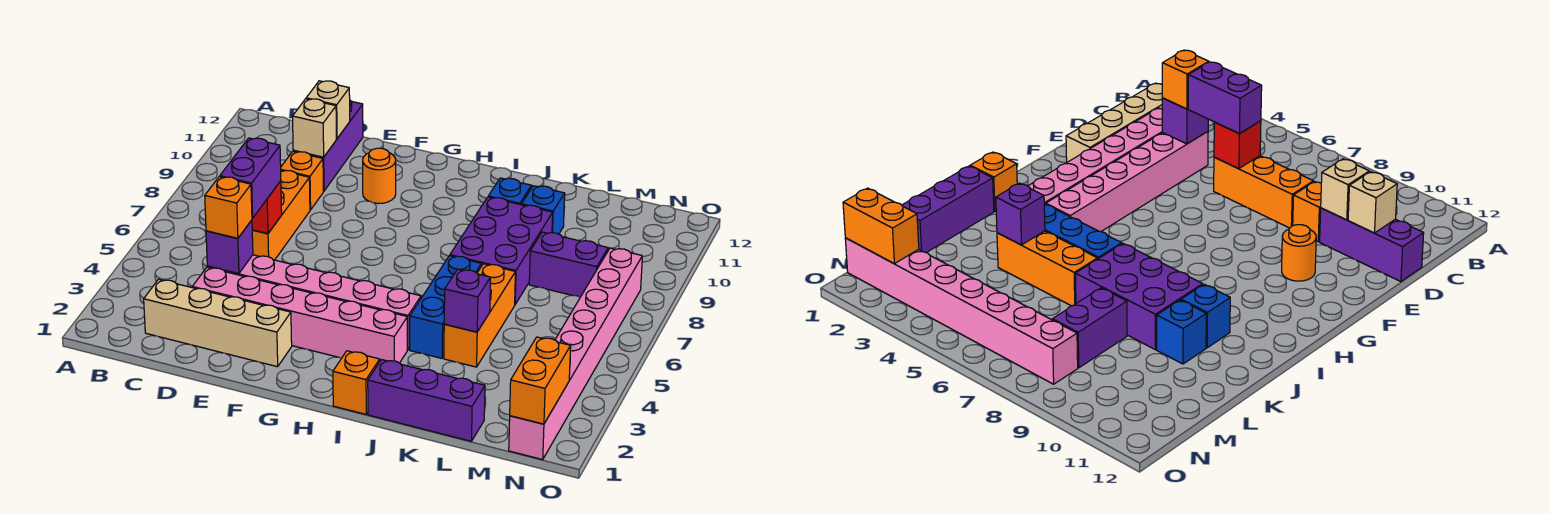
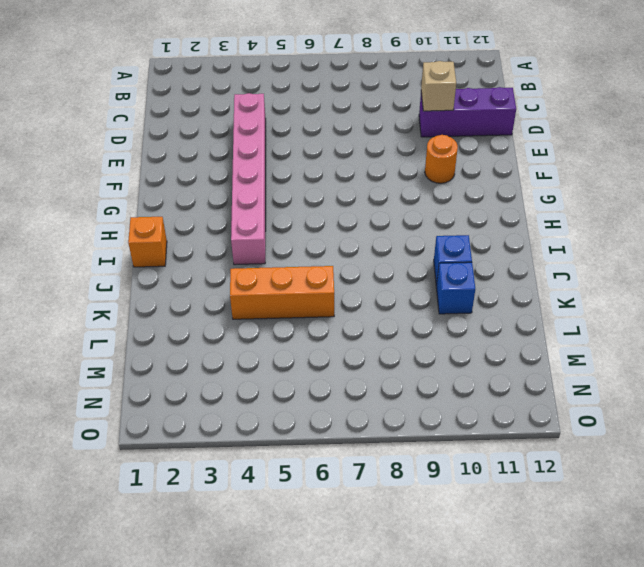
none -> tan 1x4 brick [144,279,292,367]
none -> pink 1x6 brick [192,267,407,363]
none -> orange 1x3 brick [252,170,310,260]

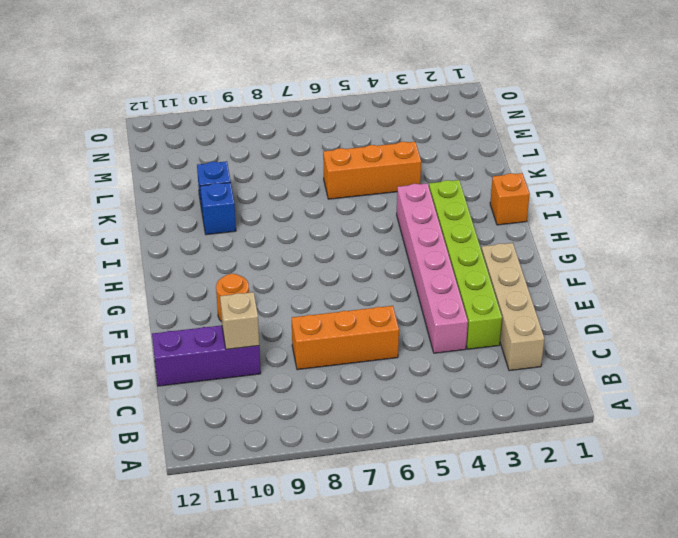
lime 1x6 brick [429,180,502,349] -> pink 1x6 brick [192,267,407,363]
none -> orange 1x1 brick [281,152,323,210]
none -> purple 1x3 brick [368,360,485,441]
none -> blue 1x3 brick [410,256,481,358]

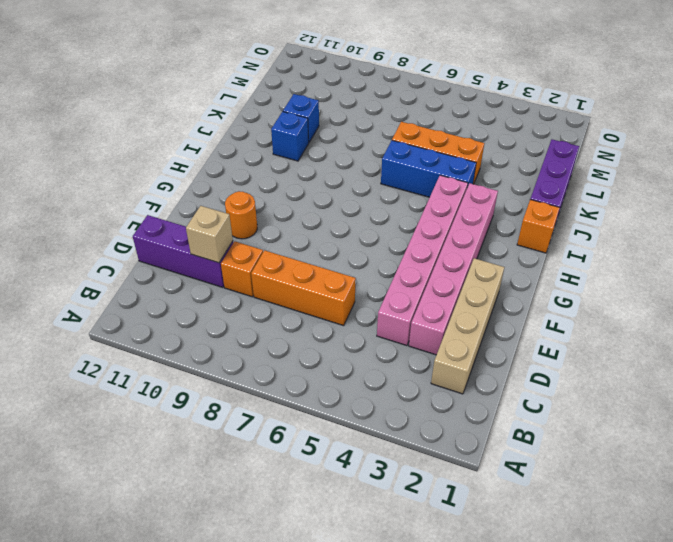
none -> purple 2x3 brick [450,197,553,304]
none -> purple 1x2 brick [529,232,608,297]
none -> pink 1x8 brick [509,248,642,460]

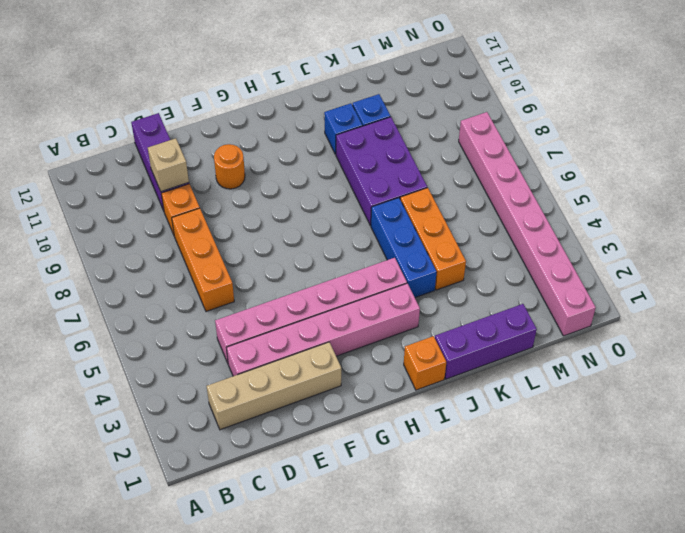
none -> purple 1x2 brick [529,232,608,297]
none -> purple 1x1 brick [206,220,253,274]
none -> red 1x1 brick [252,181,282,234]

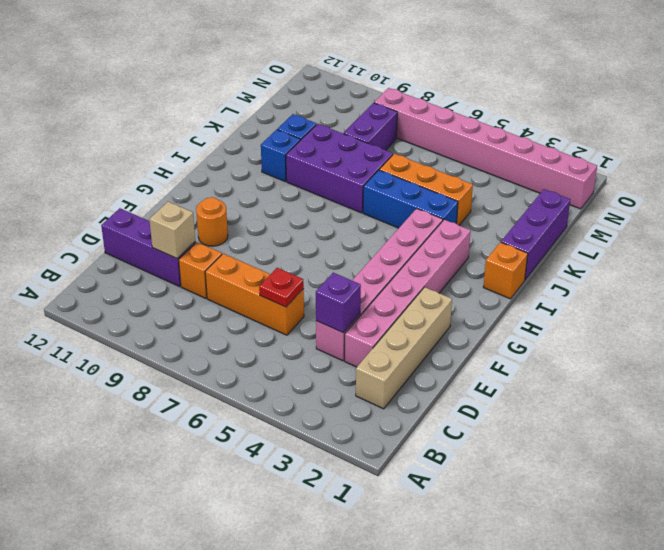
red 1x1 plate [259,268,304,307] -> red 1x1 brick [252,181,282,234]
none -> tan 1x1 brick [306,81,350,139]
none -> purple 1x1 brick [444,269,491,332]
none -> orange 1x2 brick [510,337,571,424]

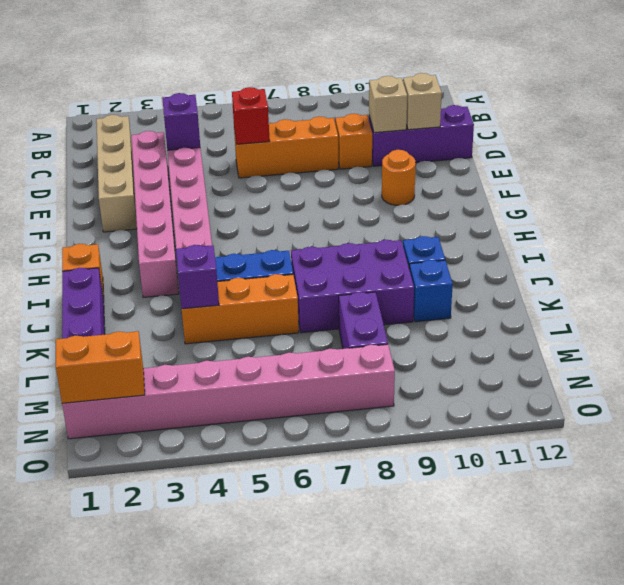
none -> orange 1x1 brick [205,177,252,238]
none -> purple 1x2 brick [220,138,281,218]

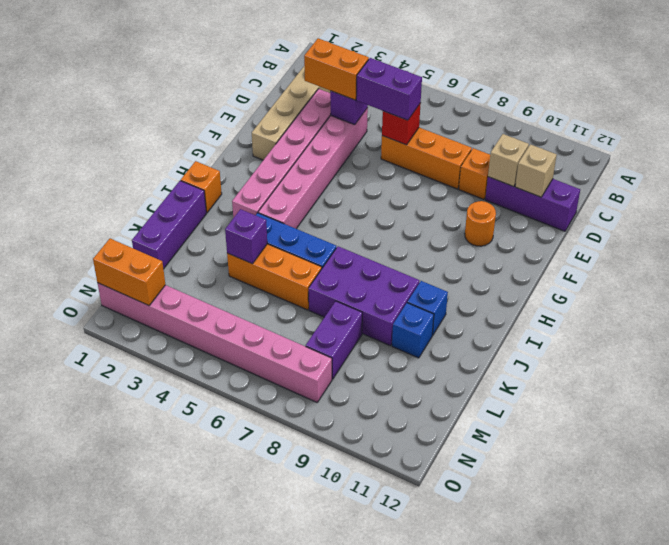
orange 1x2 brick [304,38,369,100] -> orange 1x1 brick [205,177,252,238]

